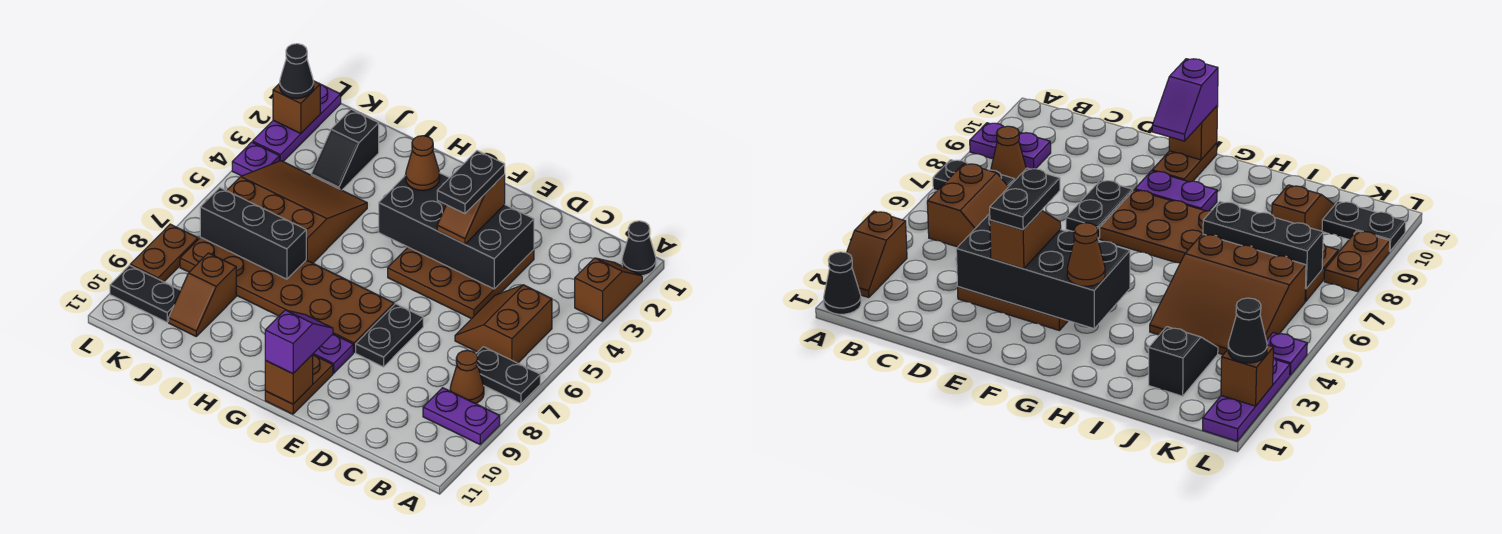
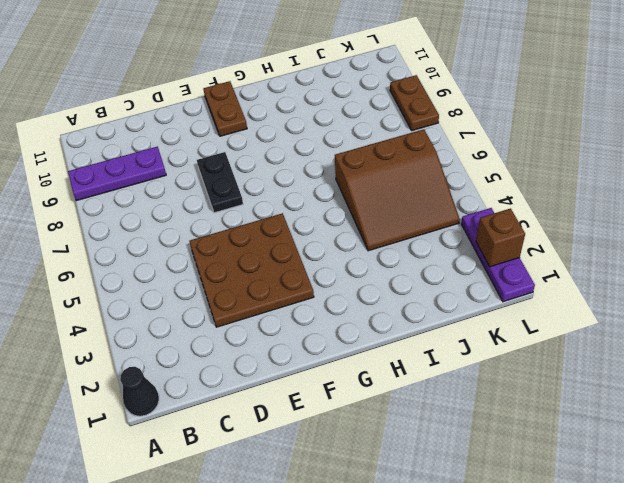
purple 1x3 plate [68,147,166,201] -> purple 1x2 plate [423,388,500,444]
none -> brown 1x2 slope [575,258,642,321]
none -> black 1x2 plate [476,347,540,404]
none -> brown 2x2 slope [455,285,552,363]

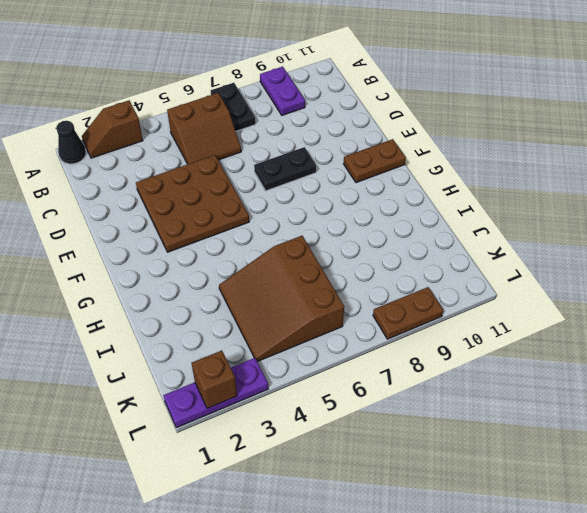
none -> brown 1x1 cone [450,350,484,404]
none -> brown 2x6 plate [180,237,394,352]
none -> purple 1x2 plate [312,334,353,373]

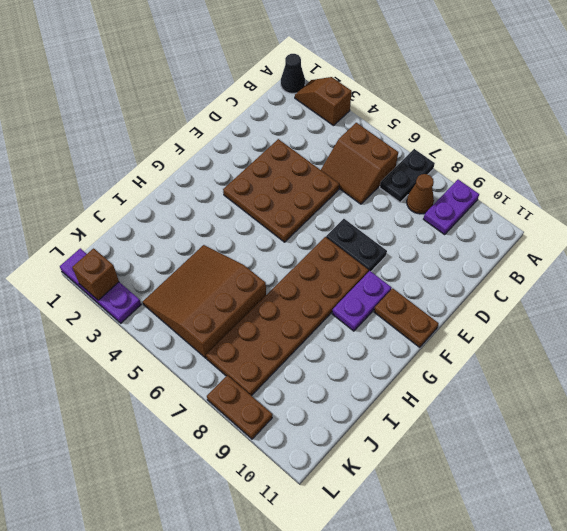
none -> black 1x2 slope [311,109,379,190]
none -> brown 1x2 slope [169,253,236,336]
none -> black 1x2 plate [110,265,181,322]

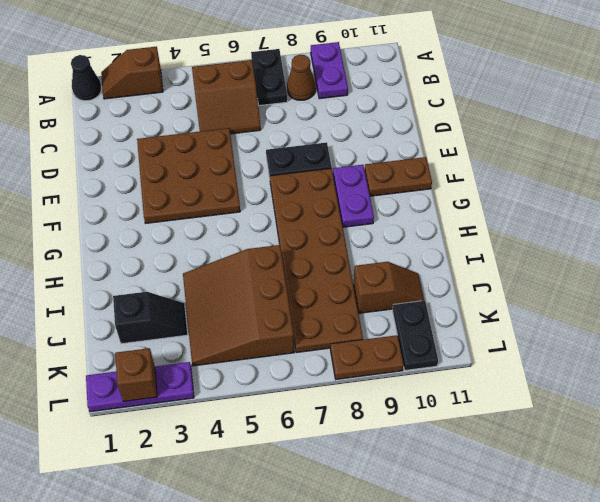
none -> purple 1x1 plate [232,142,280,176]
none -> black 2x4 brick [379,173,534,289]
none -> brown 1x1 brick [265,355,313,404]

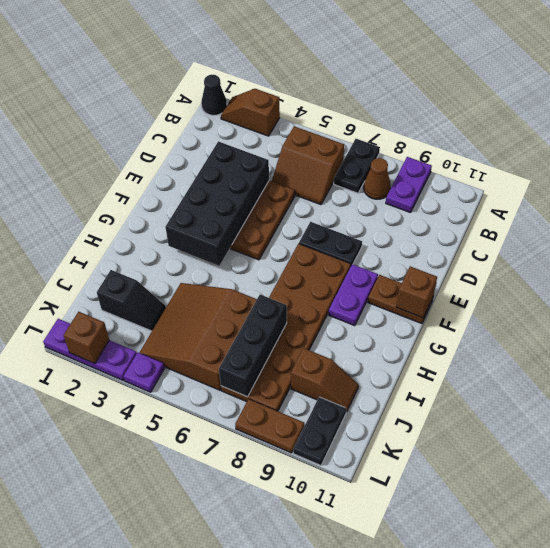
none -> brown 1x2 slope [437,174,505,244]
none -> purple 1x2 slope [265,310,333,374]
none -> brown 1x1 cone [406,136,440,191]

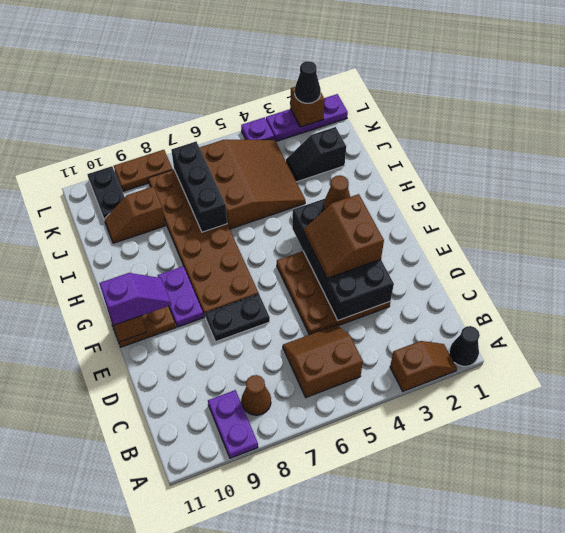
brown 2x2 slope [304,194,384,278] -> brown 1x2 slope [437,174,505,244]
none -> black 1x2 plate [476,347,540,404]
none -> black 1x2 plate [437,151,505,214]

